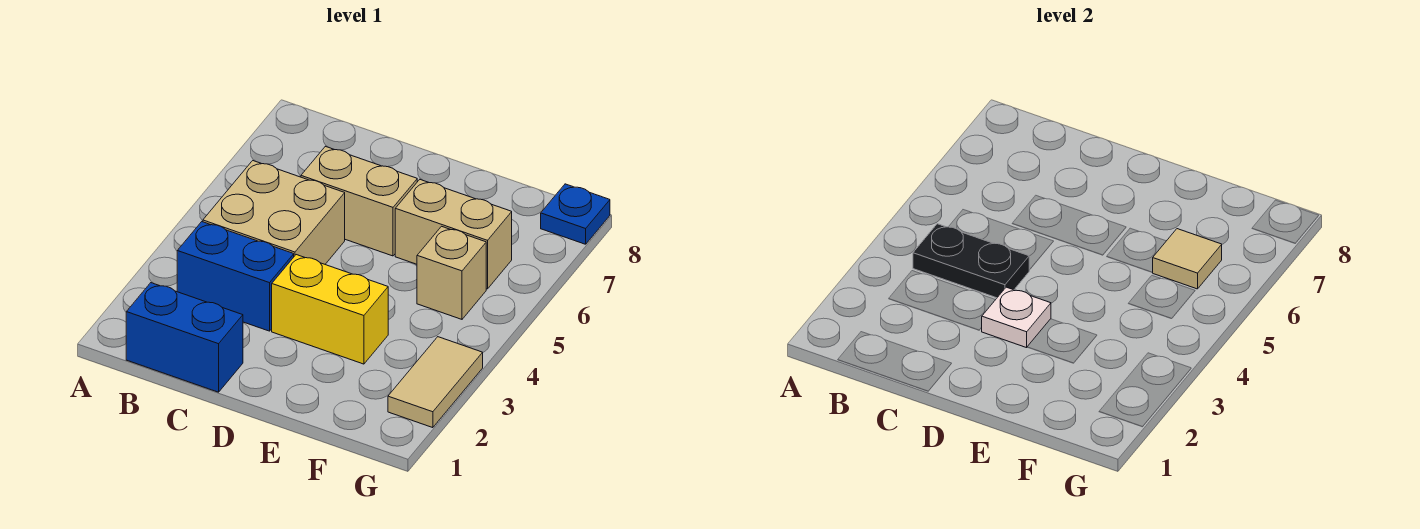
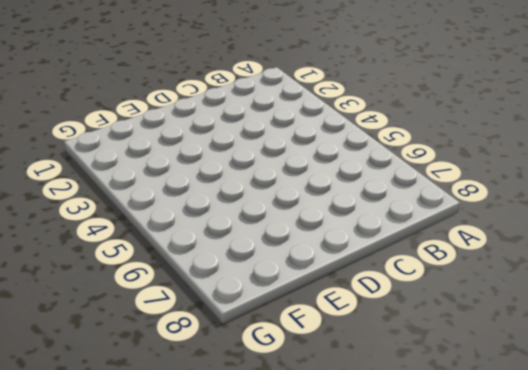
none -> blue 1x2 brick [126,283,243,392]
none -> blue 1x2 brick [177,222,294,331]
none -> tan 2x2 brick [203,161,345,264]

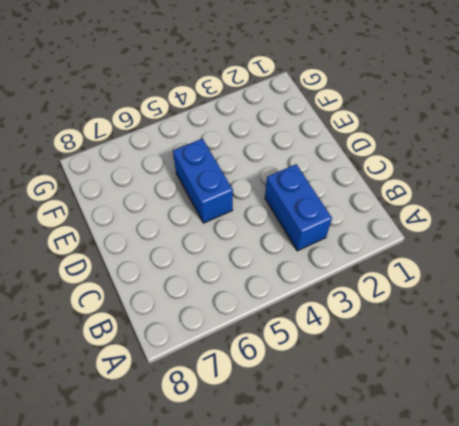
blue 1x2 brick [173,138,233,223] -> blue 1x2 brick moved to [126,283,243,392]
none -> tan 2x2 brick [203,161,345,264]
none -> tan 1x2 brick [301,146,417,256]
none -> yellow 1x2 brick [272,255,388,364]

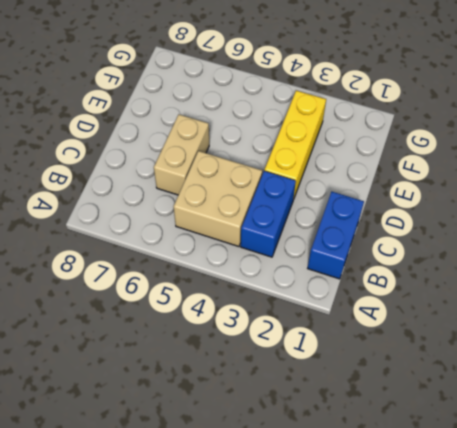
yellow 1x3 brick [264,91,326,198] -> yellow 1x2 brick [272,255,388,364]
none -> tan 1x2 brick [395,180,512,289]
none -> tan 1x1 brick [417,226,486,319]
none -> tan 1x2 tile [388,337,483,428]

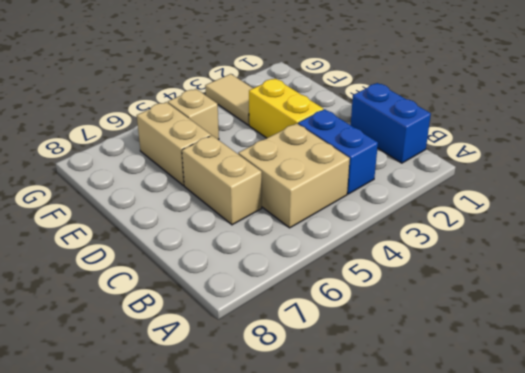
tan 1x2 tile [205,74,253,125] -> tan 1x2 tile turned to [388,337,483,428]
none -> blue 1x1 plate [541,184,610,244]
none -> black 1x2 plate [913,224,1029,298]
none -> white 1x1 plate [981,287,1051,348]

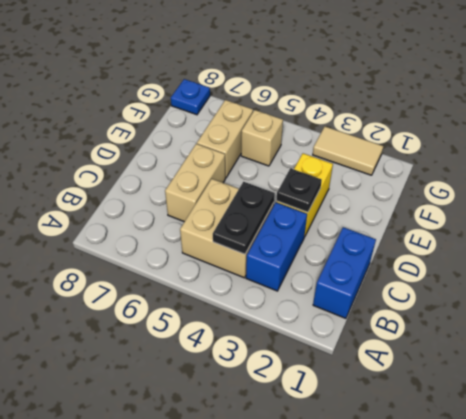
black 1x1 plate [276,168,322,212] -> white 1x1 plate [981,287,1051,348]
none -> tan 1x1 tile [1152,229,1222,289]

